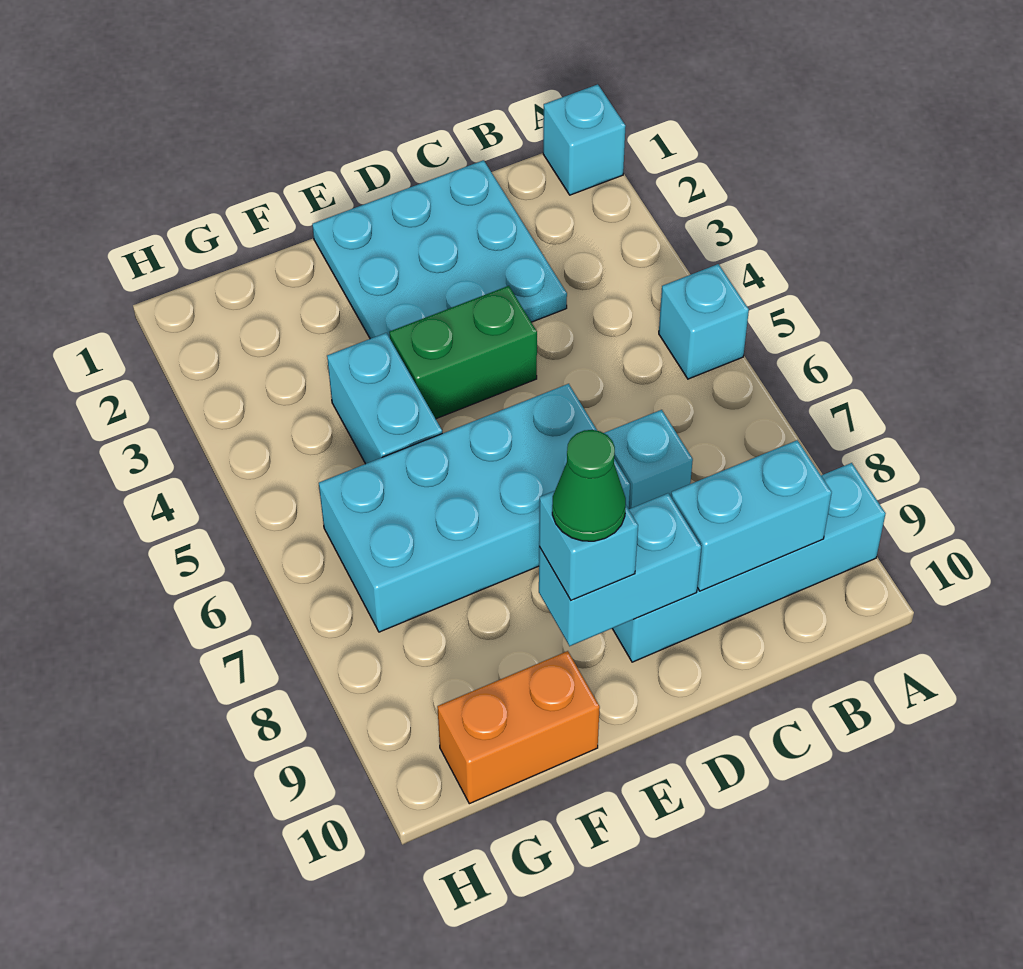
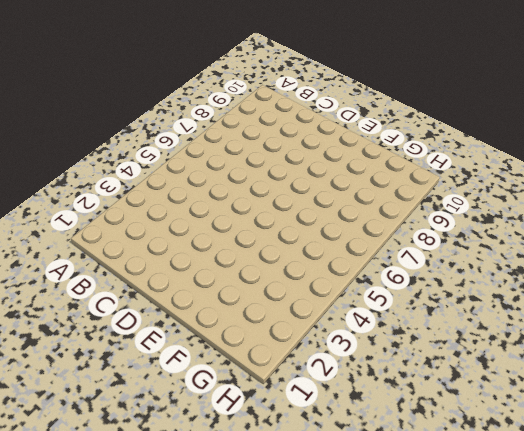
none -> cyan 1x1 brick [543,84,626,195]
none -> cyan 1x1 brick [659,264,749,379]
none -> cyan 1x4 brick [612,463,886,662]

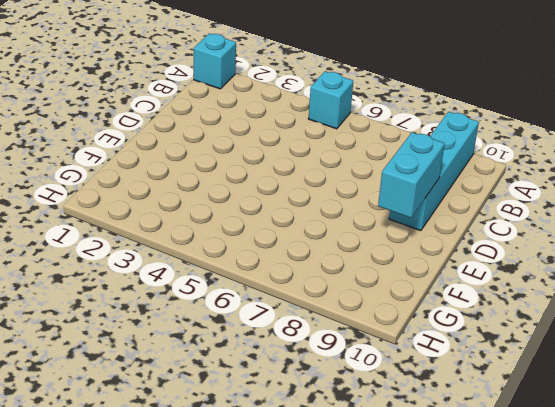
none -> cyan 3x3 plate [312,160,567,339]
none -> cyan 1x1 brick [604,410,693,509]
none -> green 1x2 brick [389,286,537,419]

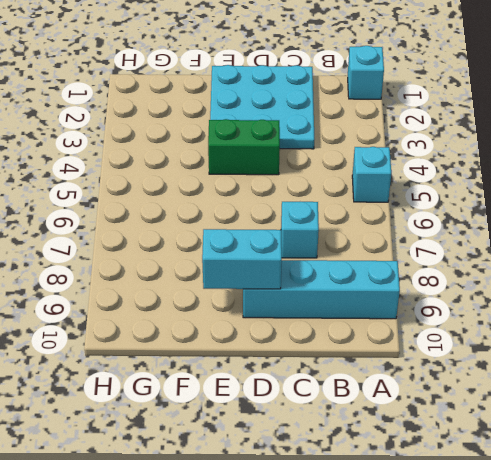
none -> cyan 2x4 brick [319,384,630,632]
none -> cyan 1x2 brick [327,333,442,464]
none -> orange 1x2 brick [437,651,600,804]

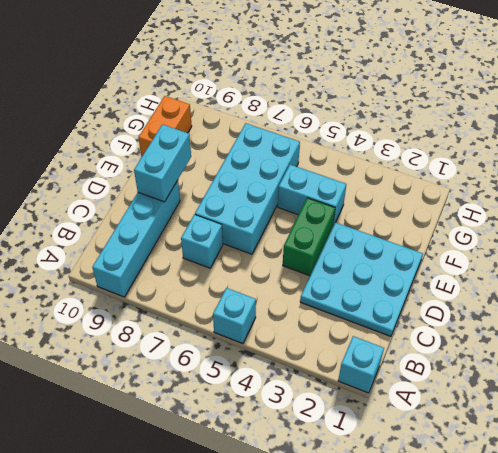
none -> cyan 1x2 brick [671,440,832,591]
none -> cyan 1x1 brick [539,491,638,600]
none -> green 1x1 cone [552,430,626,541]

